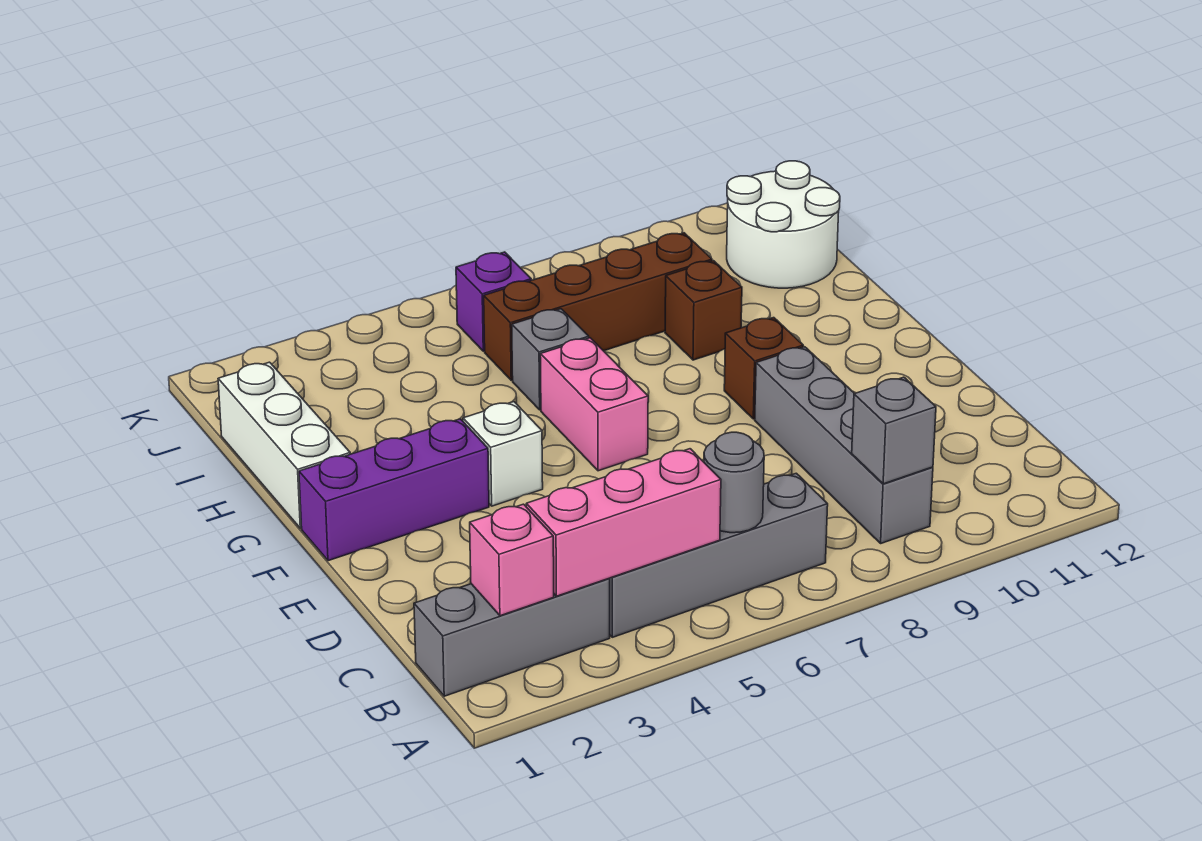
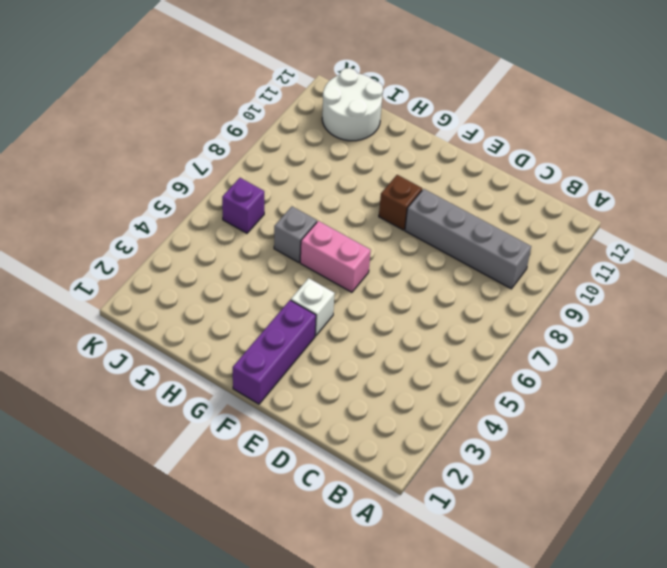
none -> grey 1x3 brick [414,578,610,696]
none -> grey 1x4 brick [610,473,828,637]
none -> white 1x3 brick [218,362,350,528]

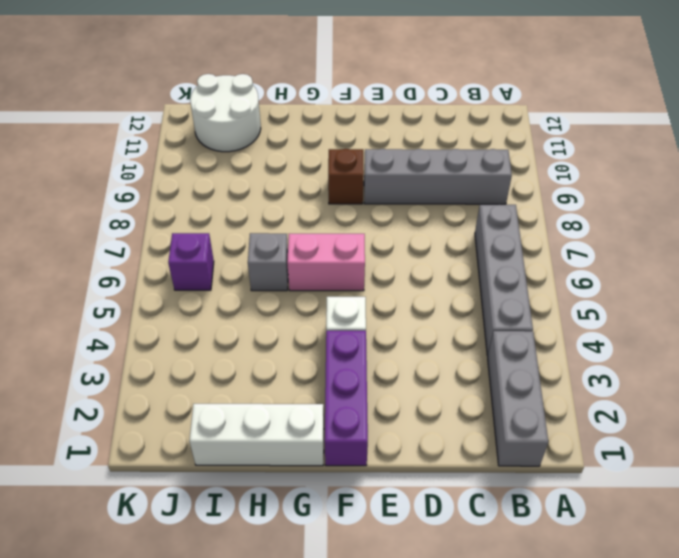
none -> brown 1x1 brick [665,261,742,360]
none -> brown 1x4 brick [484,233,712,380]
none -> pink 1x1 brick [470,504,554,616]

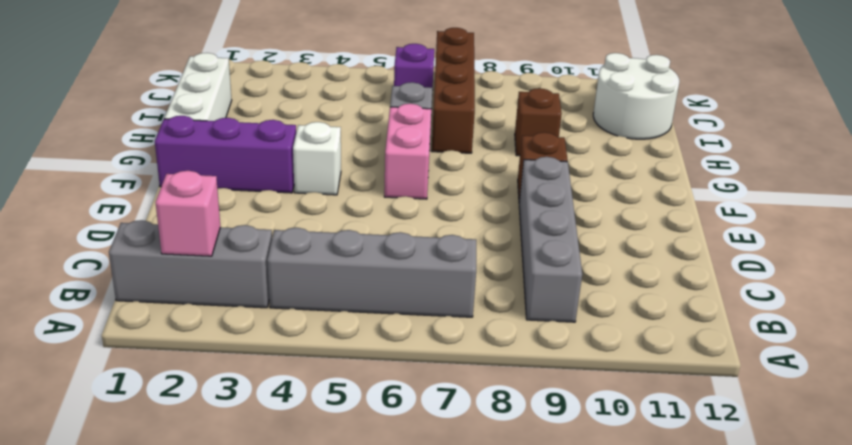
brown 1x4 brick [432,28,475,153] -> brown 1x4 brick turned to [484,233,712,380]
none -> pink 1x3 brick [526,449,721,596]
none -> grey 1x1 round brick [704,432,764,533]
none -> grey 1x1 brick [852,377,936,484]

